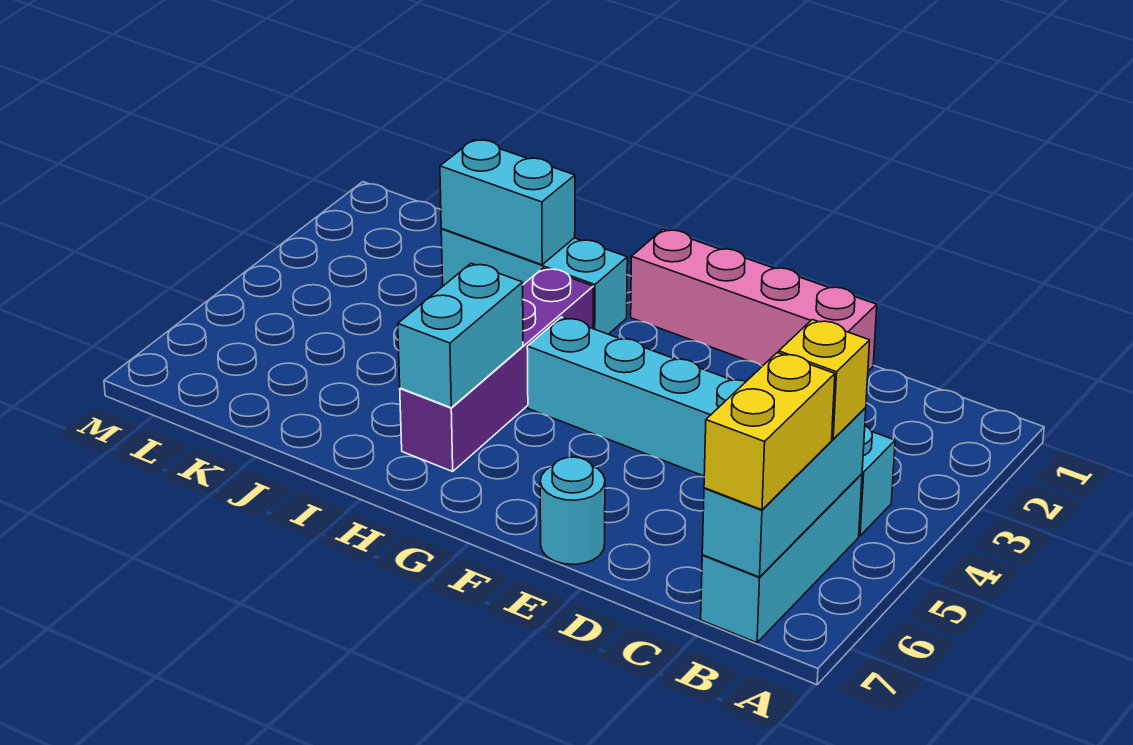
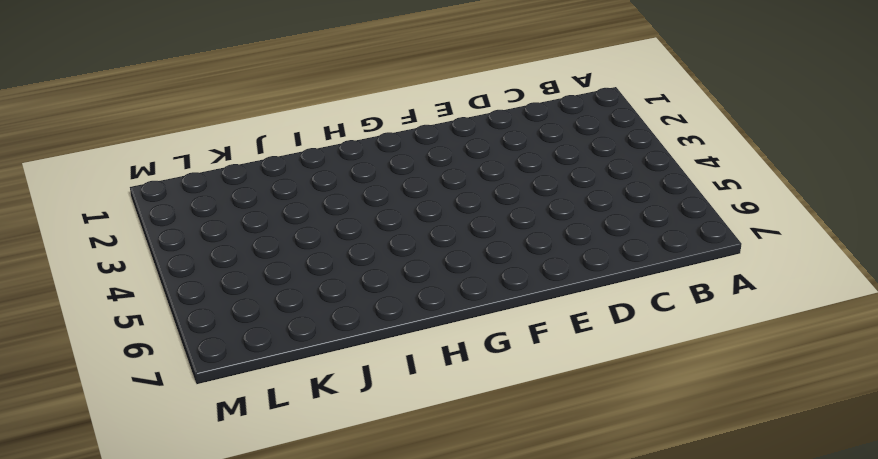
none -> cyan 1x6 brick [527,317,895,536]
none -> cyan 1x3 brick [701,474,862,643]

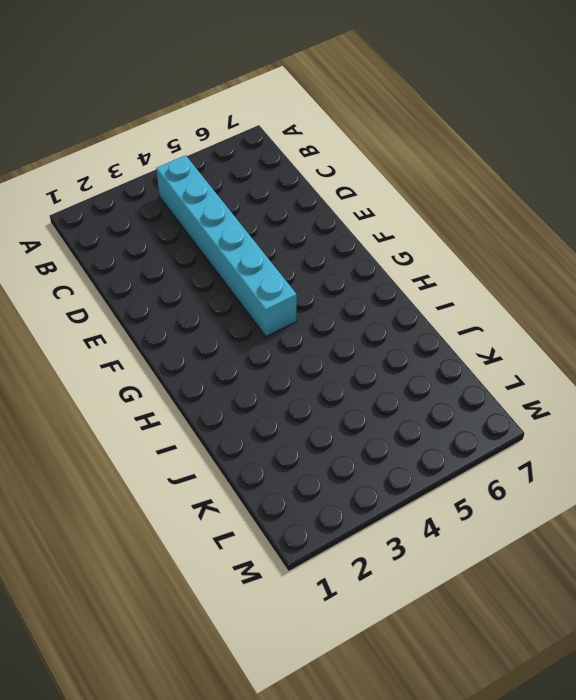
none -> cyan 1x3 brick [701,474,862,643]
none -> pink 1x4 brick [631,229,877,371]

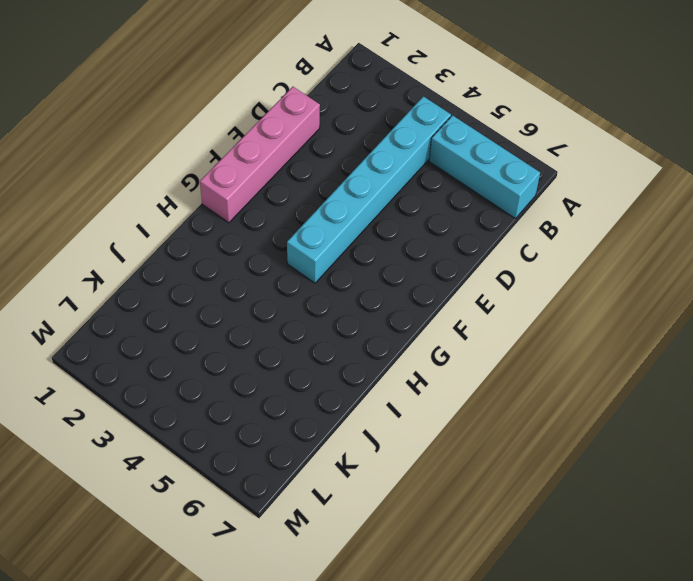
none -> cyan 1x1 round brick [540,457,605,565]
none -> cyan 1x3 brick [441,229,627,334]

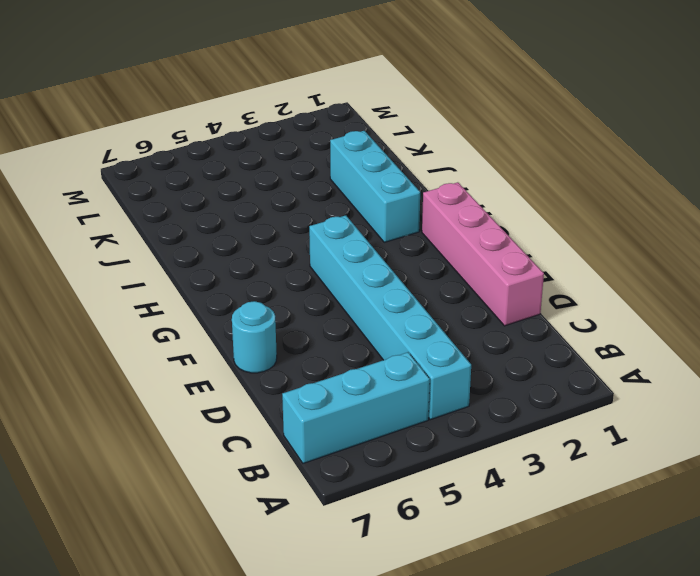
none -> purple 1x4 brick [400,268,593,471]
none -> cyan 1x3 brick [702,408,866,577]

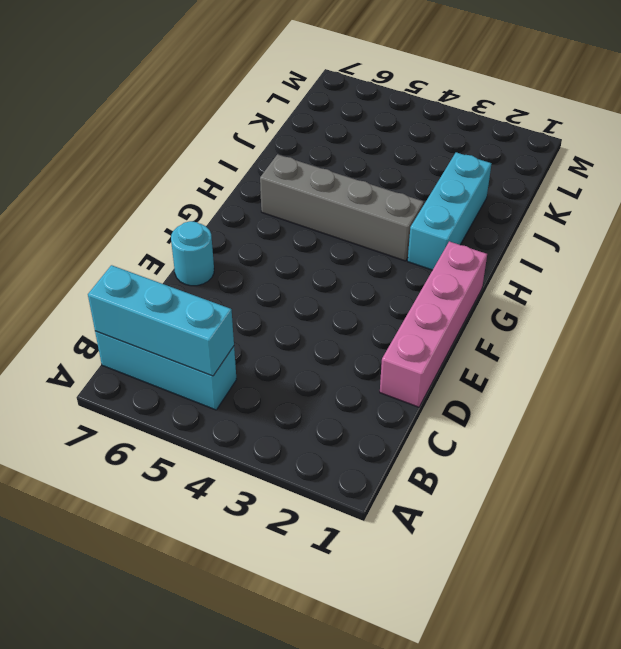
grey 1x4 brick [260,154,424,261] -> purple 1x4 brick [400,268,593,471]
none -> cyan 1x6 brick [527,317,895,536]
none -> cyan 1x2 brick [398,263,523,408]

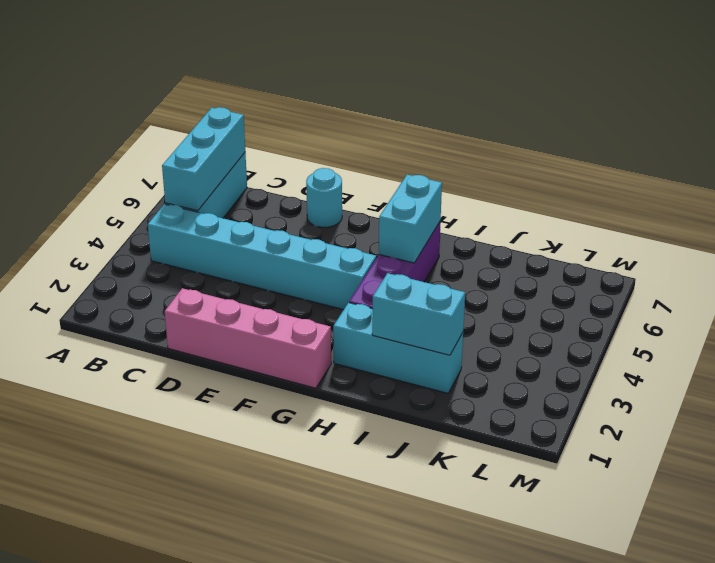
none -> yellow 1x1 brick [779,320,870,439]
none -> yellow 1x2 brick [704,353,835,510]

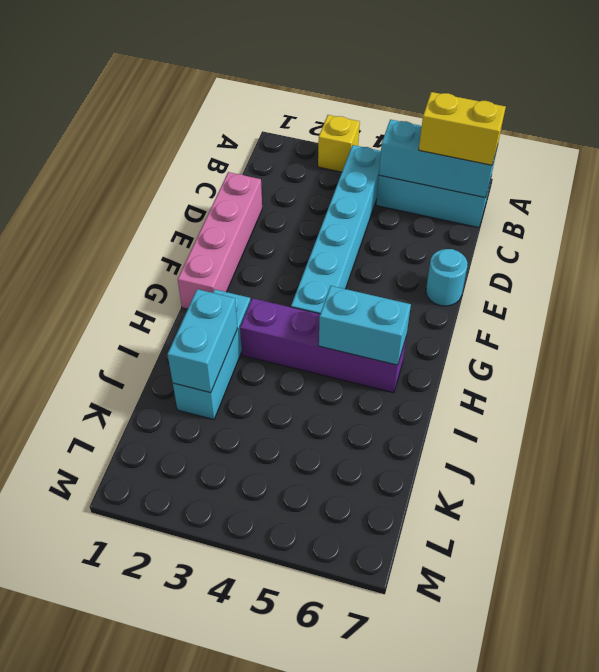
yellow 1x1 brick [318,115,360,172] -> yellow 1x1 brick moved to [779,320,870,439]

